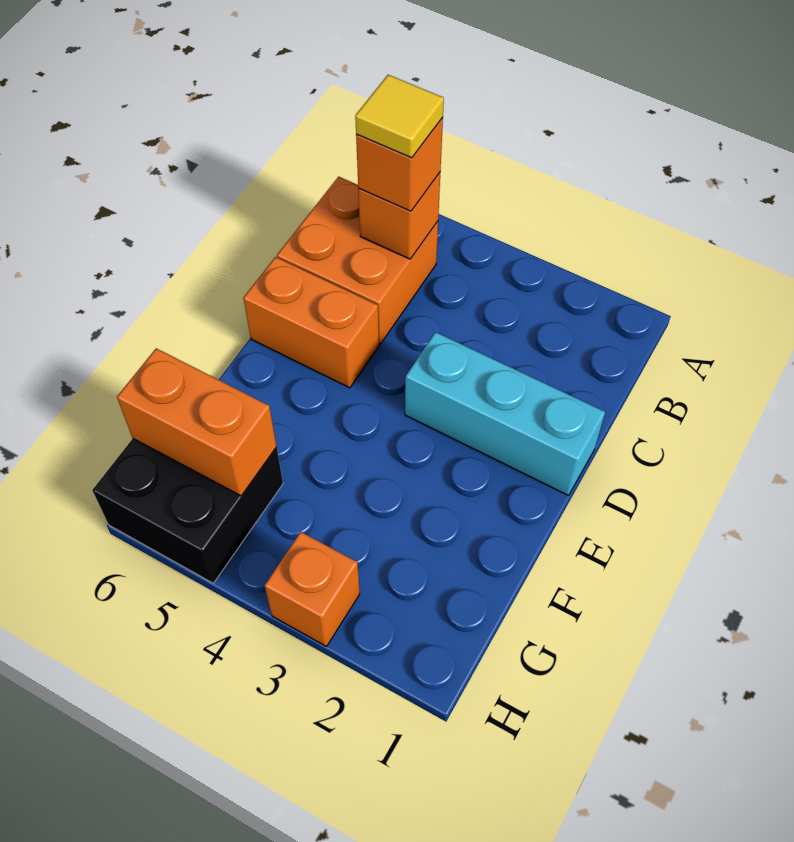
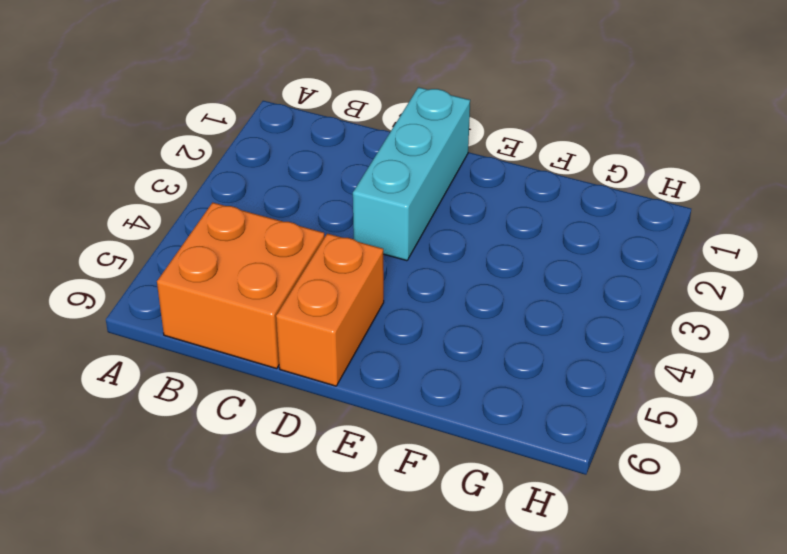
none -> black 2x2 brick [92,439,283,583]
none -> orange 1x1 brick [265,532,360,646]

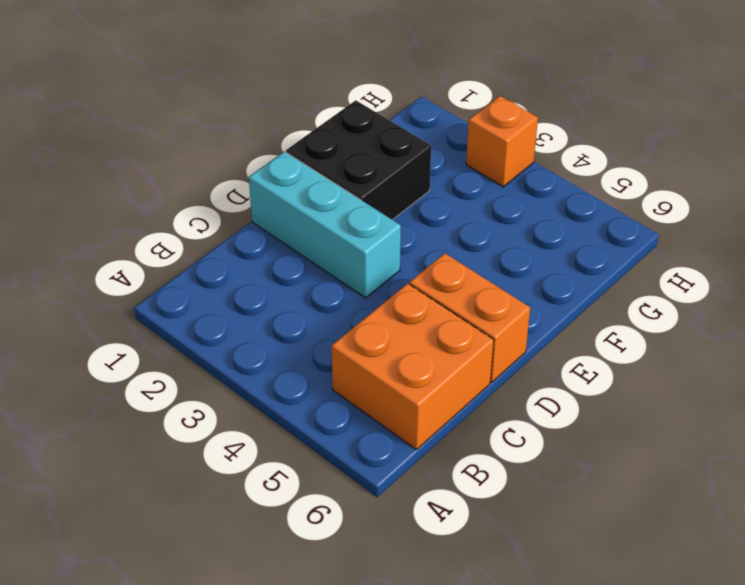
black 2x2 brick [286,100,431,220] -> black 2x2 brick moved to [92,439,283,583]
none -> orange 1x1 brick [358,172,440,259]
none -> orange 1x2 brick [117,348,277,496]

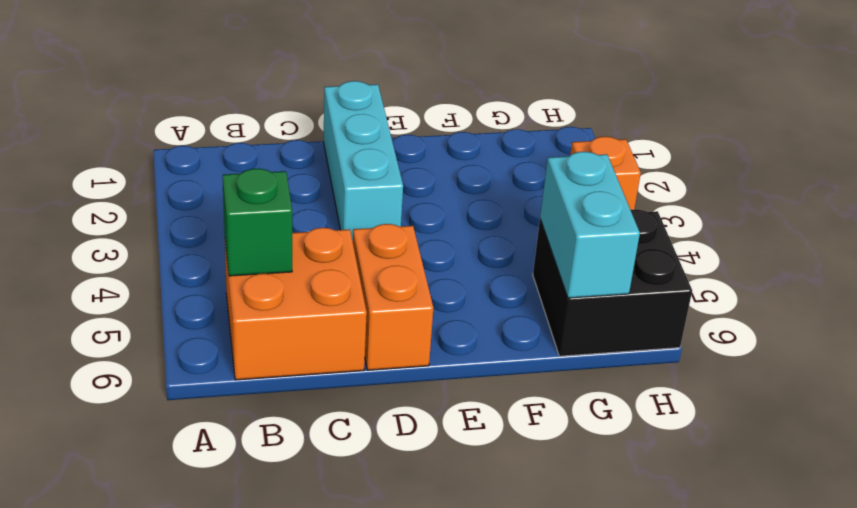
green 1x1 brick [223,169,292,276] -> orange 1x1 brick [358,172,440,259]
cyan 1x2 brick [540,152,640,298] -> orange 1x2 brick [117,348,277,496]
none -> orange 1x1 brick [356,117,443,211]
none -> yellow 1x1 tile [355,75,444,158]

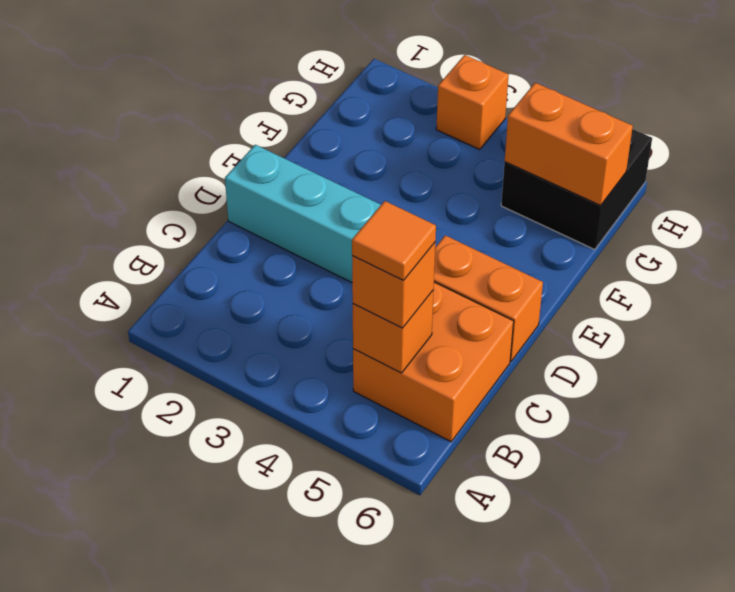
orange 1x1 tile [352,201,436,280] -> yellow 1x1 tile [355,75,444,158]

